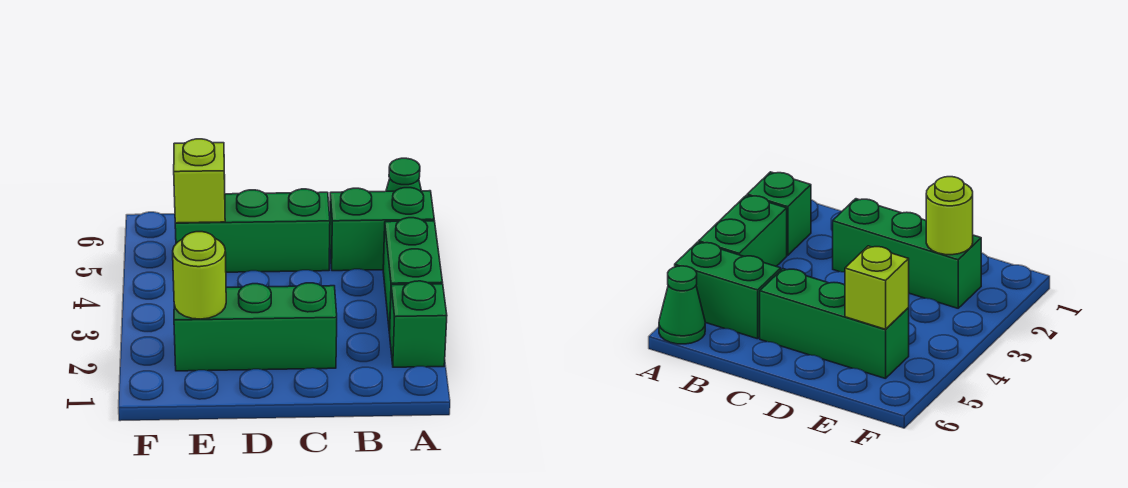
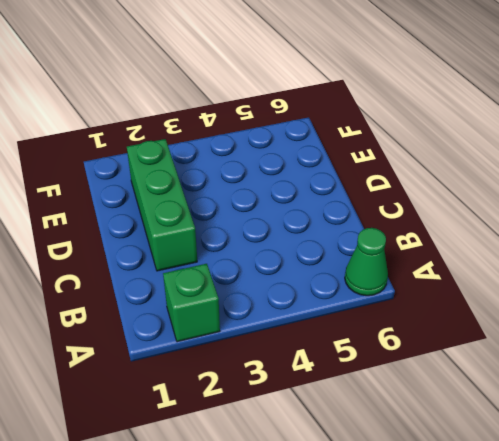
none -> green 1x2 brick [383,218,443,332]
none -> green 1x2 brick [330,188,434,271]

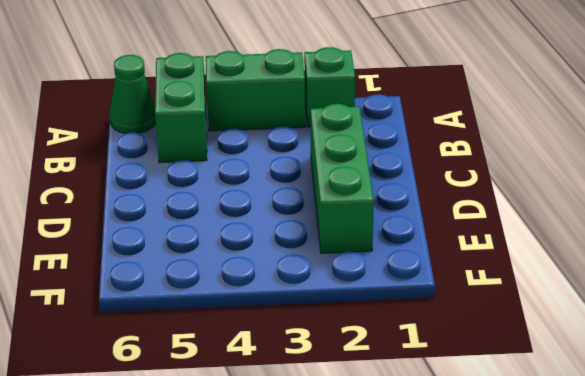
none -> green 1x3 brick [175,189,330,272]
none -> lime 1x1 round brick [173,232,226,319]

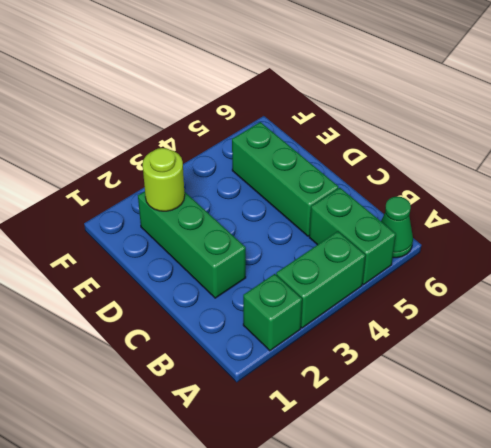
none -> lime 1x1 brick [174,139,225,223]

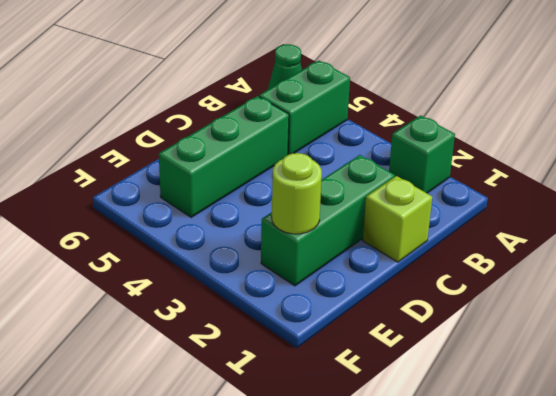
lime 1x1 brick [363,176,432,262] -> lime 1x1 brick moved to [174,139,225,223]
none -> green 1x2 brick [383,218,443,332]

